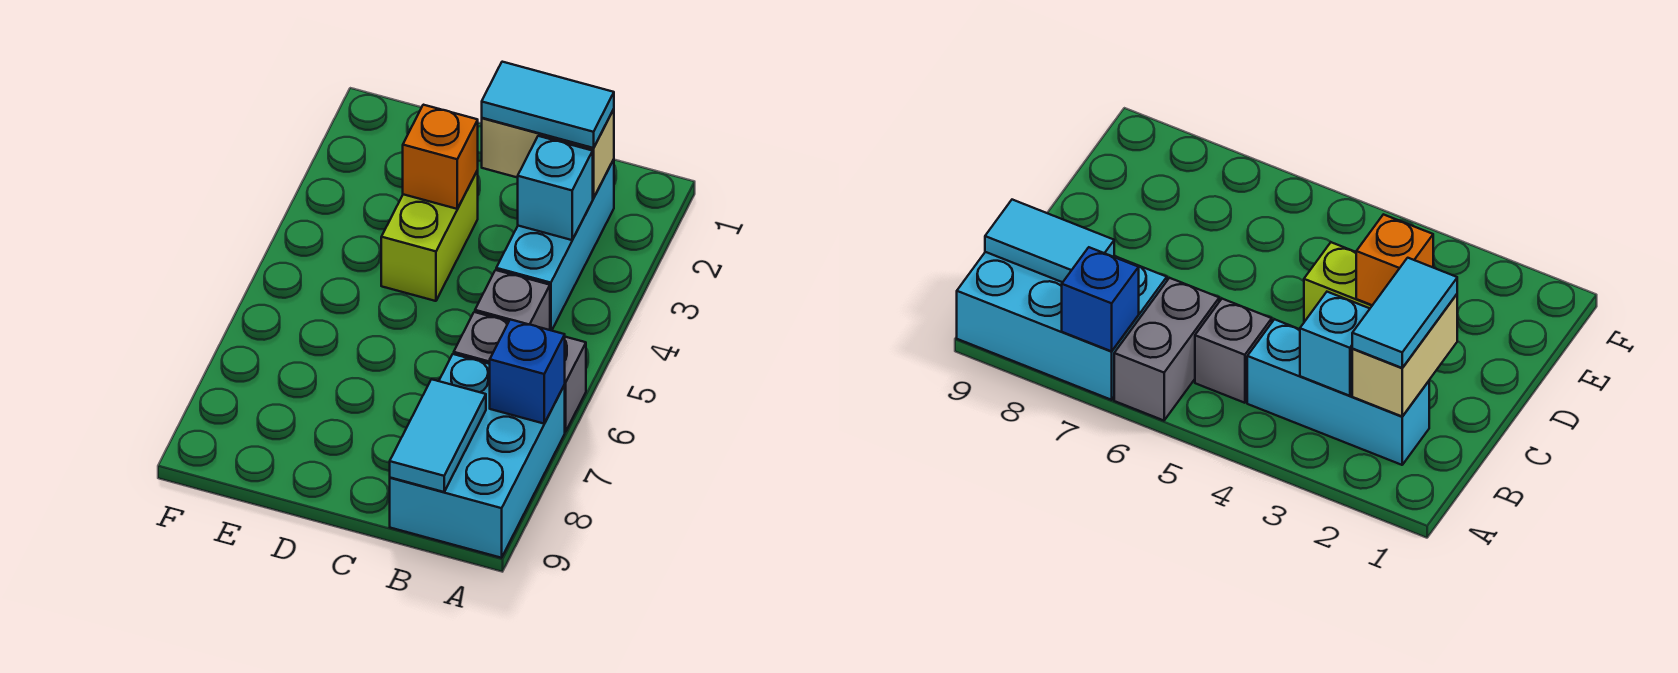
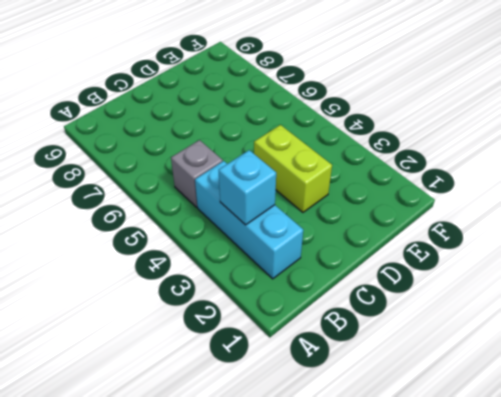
none -> grey 1x2 brick [454,312,586,432]
none -> cyan 2x3 brick [390,354,565,558]

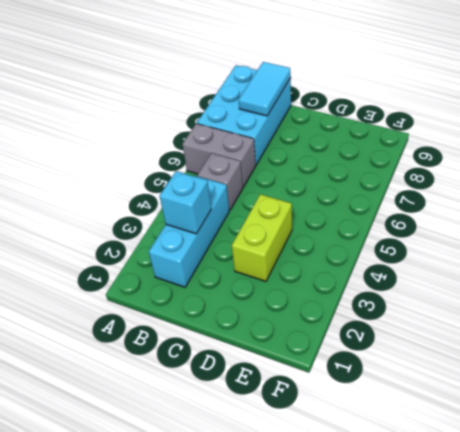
none -> blue 1x1 brick [490,319,565,424]
none -> tan 1x2 brick [482,109,614,198]

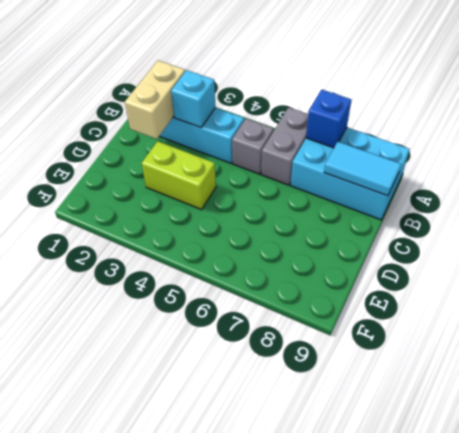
none -> orange 1x1 brick [403,105,478,209]
none -> cyan 1x2 tile [482,62,614,148]

